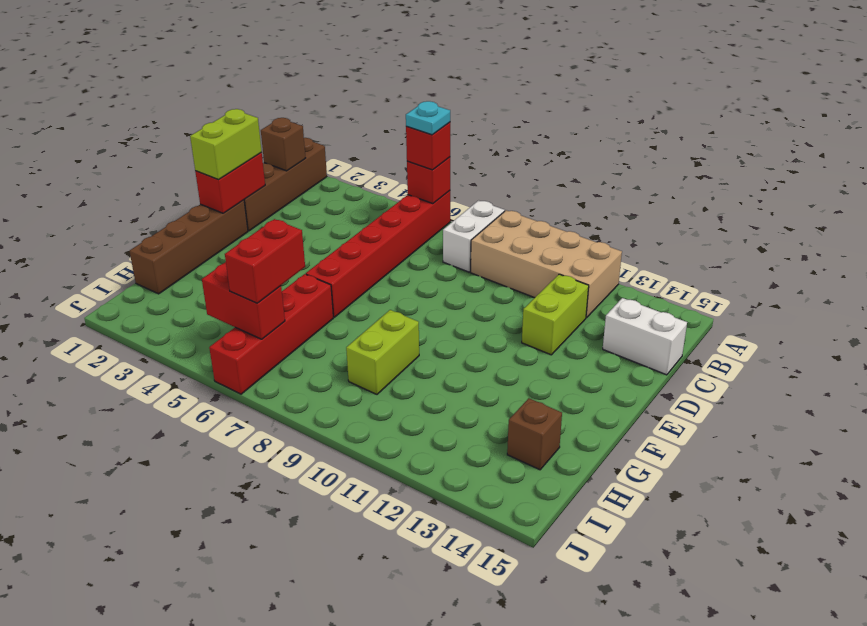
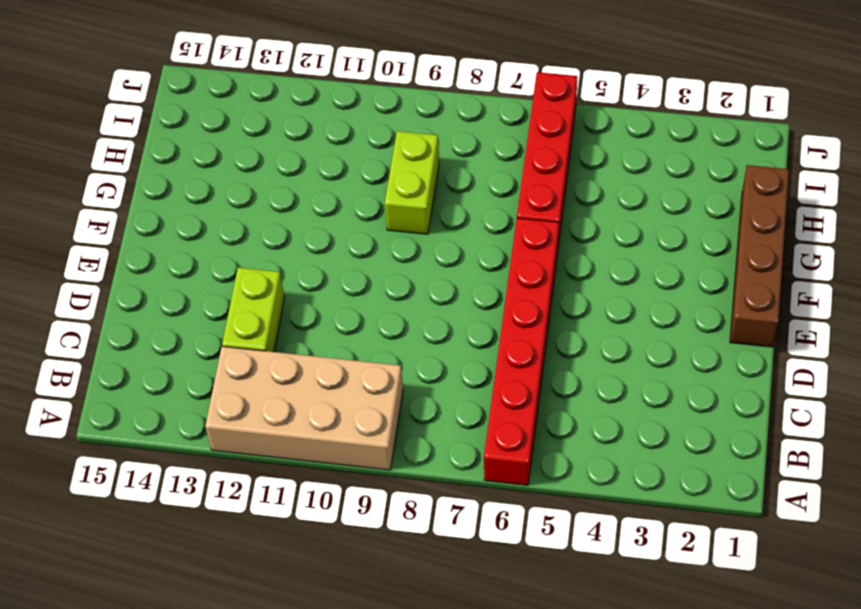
none -> brown 1x4 brick [244,138,327,231]
none -> white 1x2 brick [443,200,505,272]
none -> white 1x2 brick [603,298,687,375]

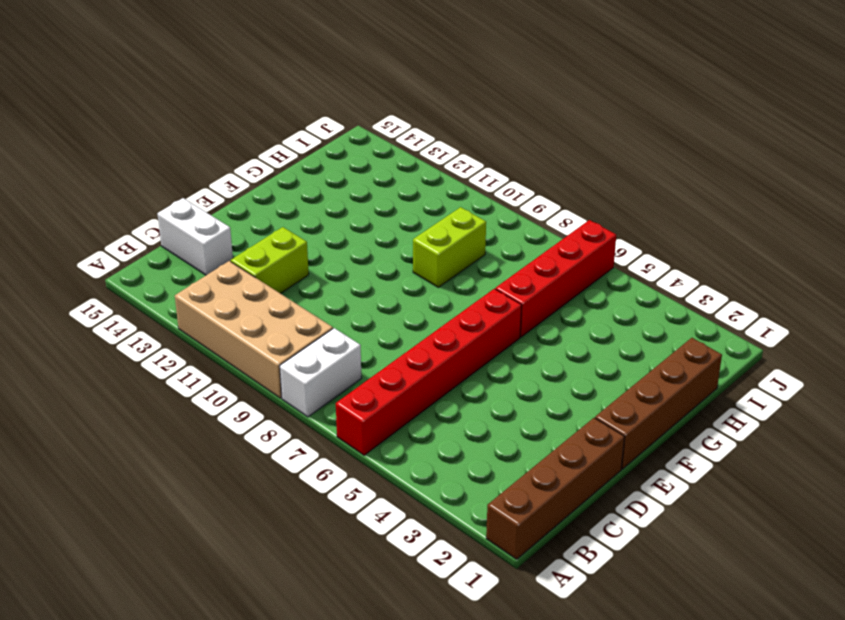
none -> brown 1x1 brick [507,398,562,470]
none -> red 1x1 brick [407,157,450,204]
none -> brown 1x1 brick [261,118,305,171]

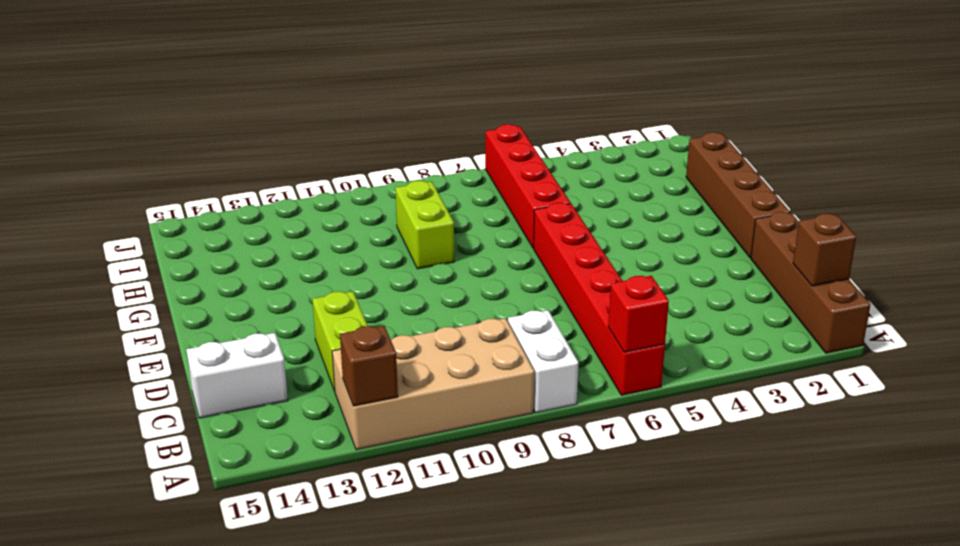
brown 1x1 brick [340,326,398,406] -> brown 1x1 brick moved to [507,398,562,470]
none -> red 1x2 brick [195,153,265,213]
none -> red 1x2 brick [202,262,285,339]
none -> red 1x1 brick [406,122,450,170]

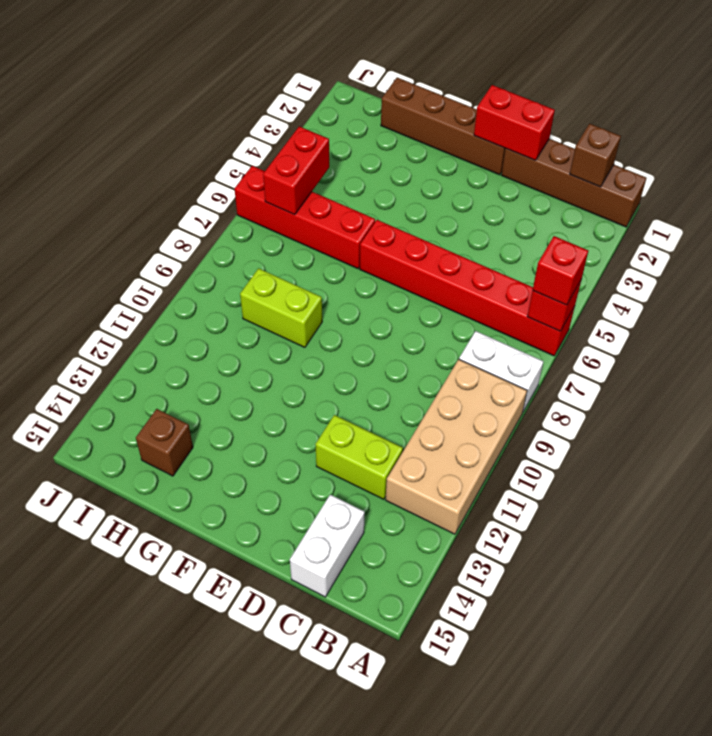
none -> lime 1x2 brick [190,109,262,180]
none -> red 1x2 brick [225,219,305,303]
none -> cyan 1x1 plate [406,101,450,135]

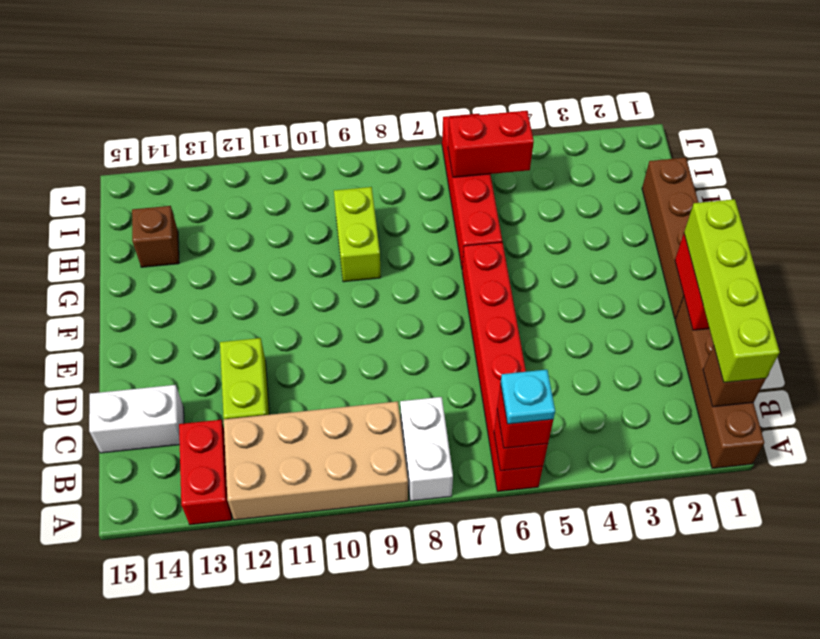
red 1x2 brick [179,420,232,525] -> red 1x2 brick moved to [225,219,305,303]
lime 1x4 brick [684,199,780,383] -> lime 1x2 brick [190,109,262,180]

